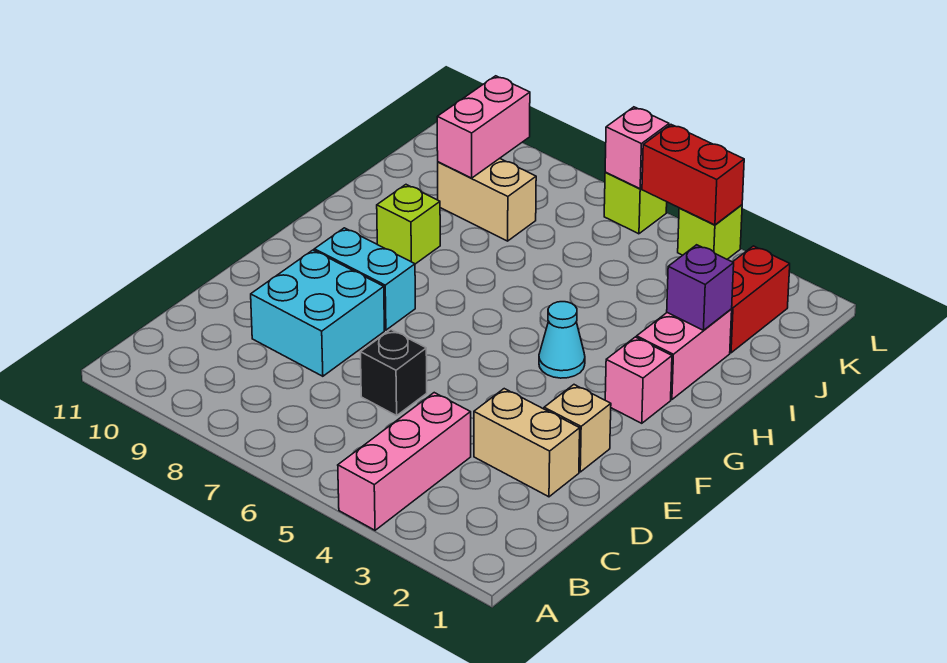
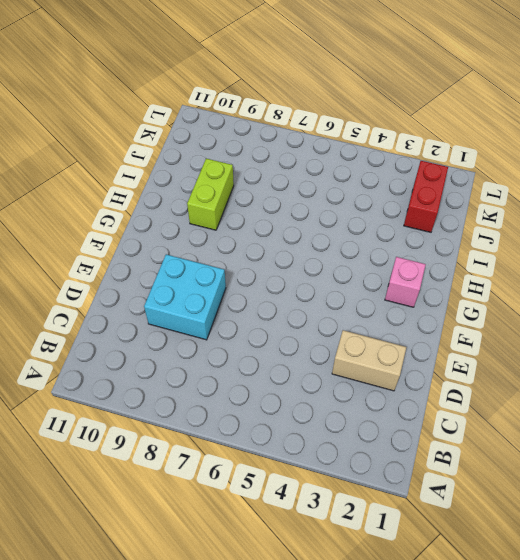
lime 1x2 brick [187,159,234,230] -> lime 1x1 brick [377,185,440,264]
none -> pink 1x3 brick [338,393,471,530]
none -> black 1x1 brick [361,330,427,416]
none -> tan 1x1 brick [544,385,611,472]

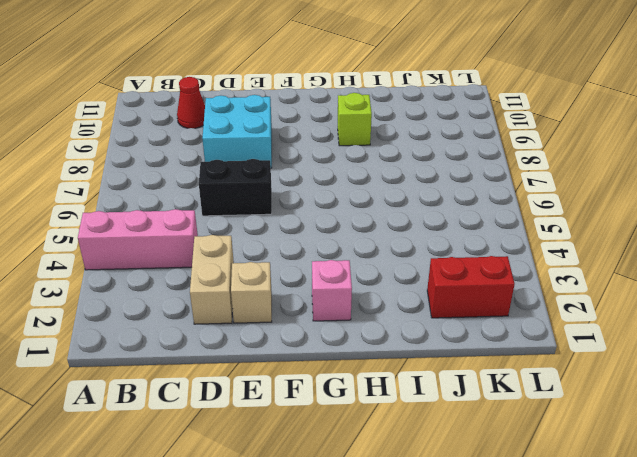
red 1x1 cone [177,77,205,128] -> none
black 1x2 brick [199,159,272,216] -> black 1x1 brick [361,330,427,416]
none -> cyan 1x2 brick [314,228,415,330]
none -> cyan 1x1 cone [539,302,585,378]
none -> pink 1x2 brick [637,309,732,400]

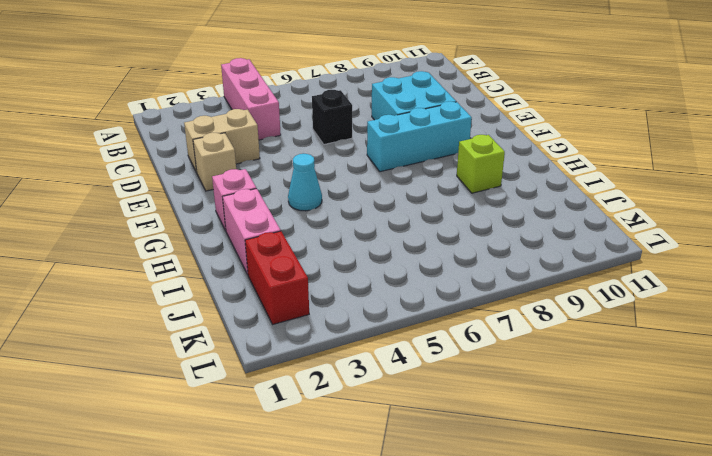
cyan 1x3 brick [367,101,472,172] -> cyan 1x2 brick [314,228,415,330]
none -> tan 1x2 brick [438,158,536,241]
none -> lime 1x1 brick [678,205,742,259]
none -> lime 1x1 brick [604,173,667,234]

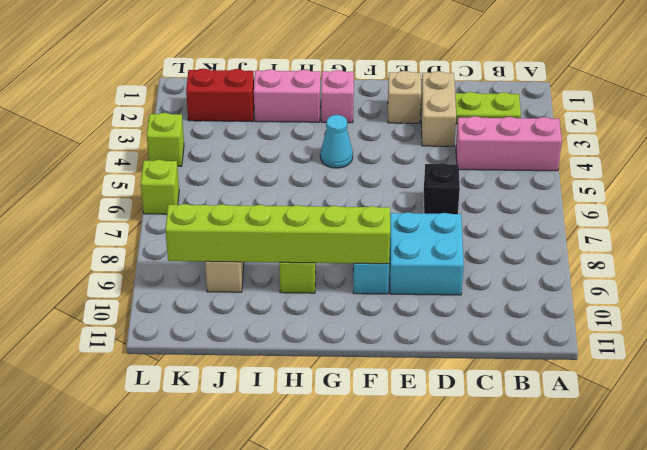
lime 1x2 plate [455,92,521,124] -> none
lime 1x6 brick [165,204,390,264] -> pink 1x2 brick [437,76,530,178]
none -> purple 1x1 brick [667,245,734,330]
none -> red 1x2 brick [642,125,744,225]
none -> pink 1x1 brick [605,107,669,189]

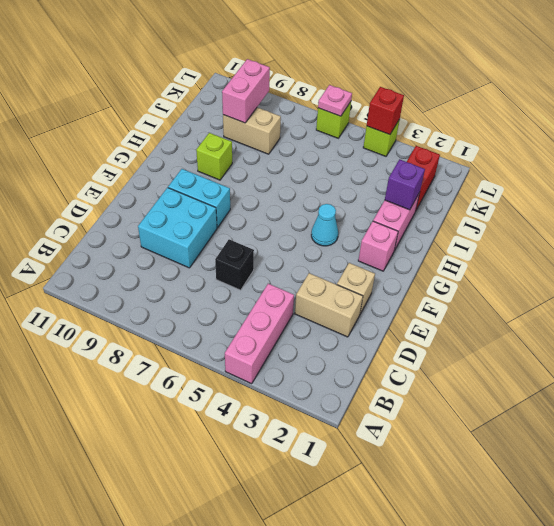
red 1x1 brick [367,87,404,135] -> red 1x2 brick [642,125,744,225]
pink 1x1 plate [318,85,352,116] -> pink 1x1 brick [605,107,669,189]

